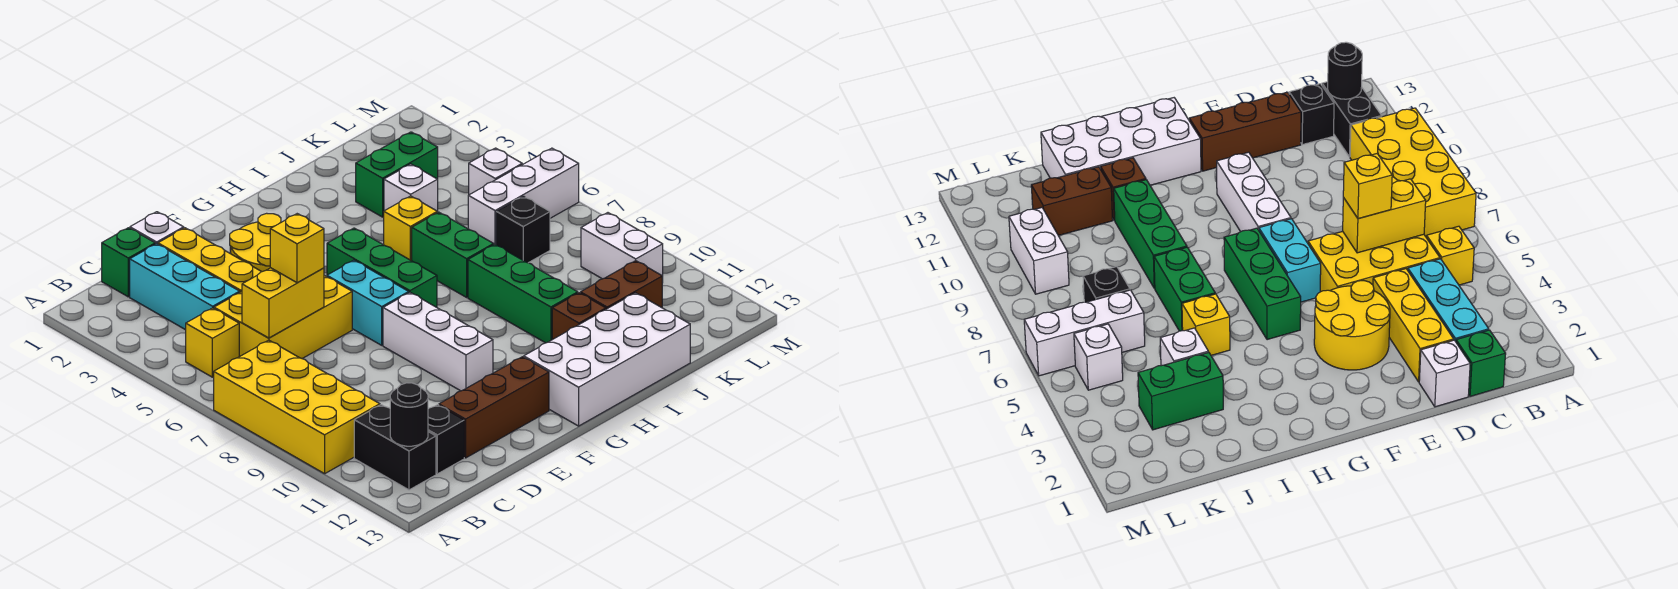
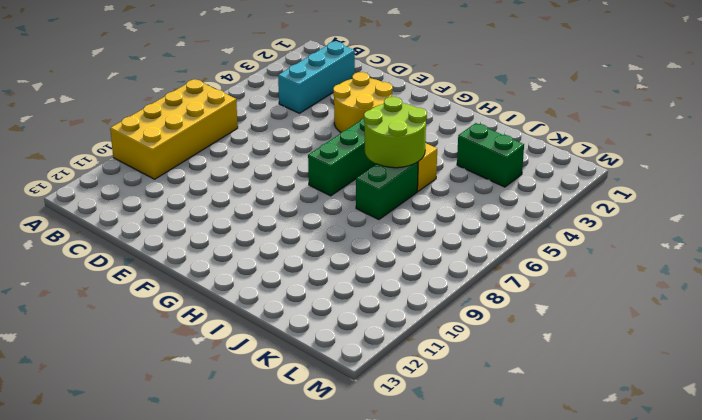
lime 2x2 round brick [364,97,427,168] -> none
none -> yellow 1x1 brick [186,308,239,377]
none -> black 1x2 brick [354,405,436,490]
none -> green 1x1 brick [102,228,155,297]

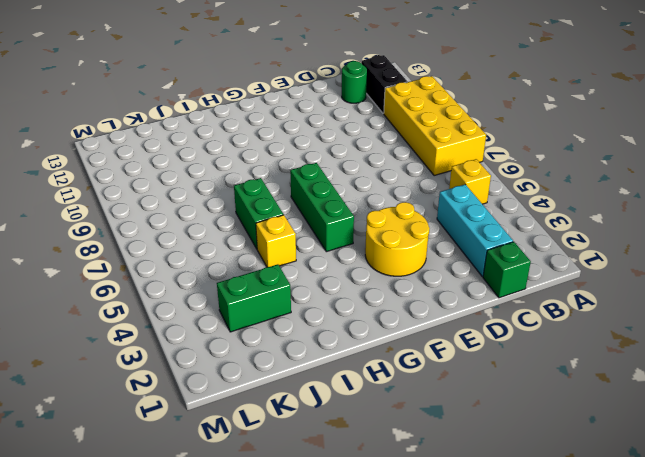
green 1x1 round brick [342,61,367,103] -> black 1x1 brick [428,405,464,474]
none -> yellow 2x3 brick [214,275,352,359]
none -> white 1x1 brick [130,212,184,244]
none -> yellow 1x3 brick [158,228,261,292]

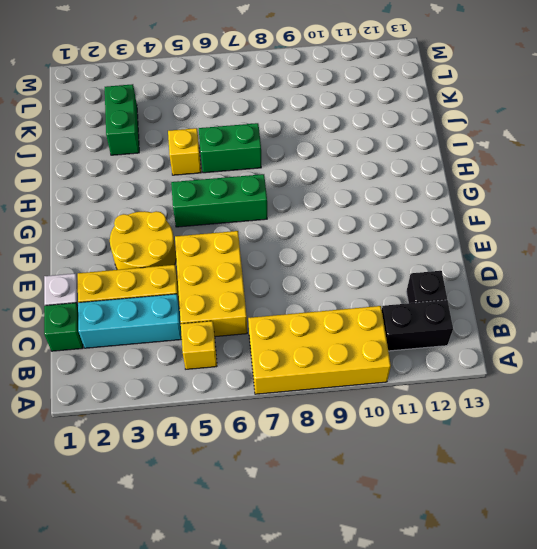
none -> brown 1x3 brick [439,357,549,458]
none -> cyan 1x2 brick [327,260,409,345]
none -> white 1x3 brick [383,293,493,391]

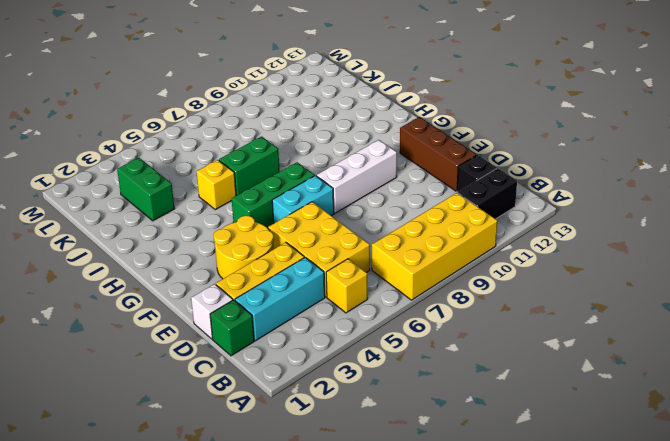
none -> white 2x4 brick [524,293,690,426]
none -> green 1x3 brick [468,245,578,343]
none -> brown 1x1 brick [552,293,606,340]

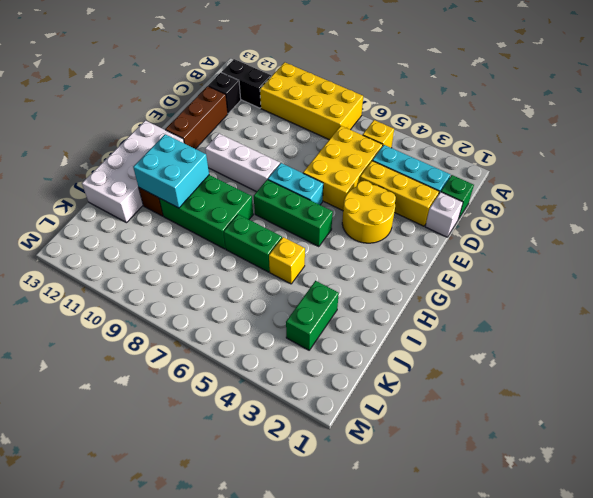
green 2x3 brick [159,175,253,249] -> green 1x3 brick [468,245,578,343]
cyan 2x2 brick [133,134,209,208] -> none
none -> white 1x1 brick [384,164,438,212]
none -> brown 1x2 brick [581,261,662,309]
none -> white 1x3 brick [468,148,579,245]

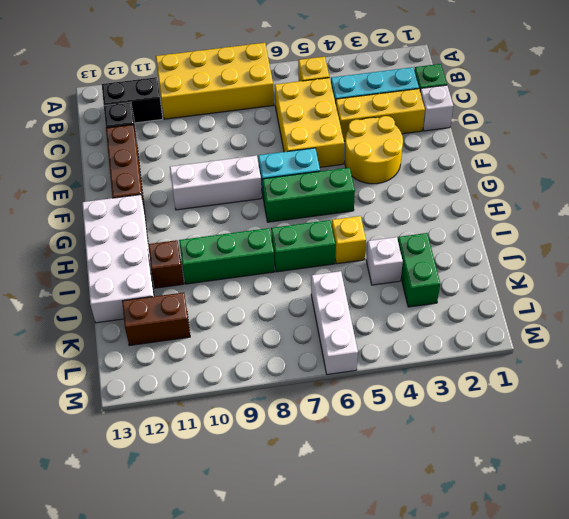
brown 1x2 brick [122,292,190,346] -> brown 1x2 brick turned to [581,261,662,309]
none -> black 1x1 brick [496,196,550,263]
none -> white 1x1 brick [469,148,522,195]
none -> white 1x2 brick [581,213,663,283]

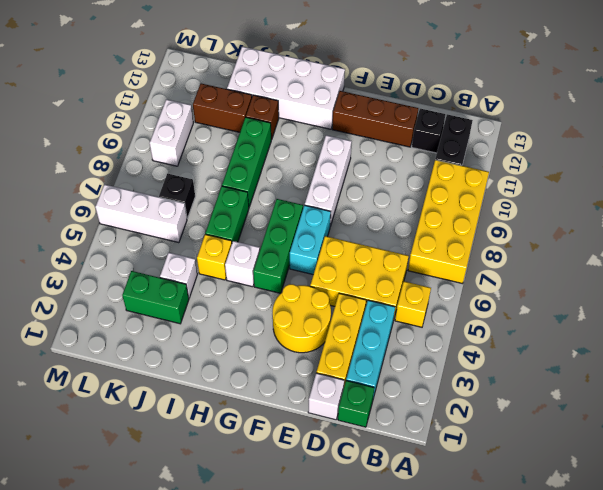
white 1x1 brick [225,241,260,287] -> white 1x1 brick moved to [469,148,522,195]
none -> black 1x1 round brick [390,383,428,446]
none -> yellow 1x2 brick [242,268,324,338]
none -> yellow 1x1 brick [270,214,324,283]

